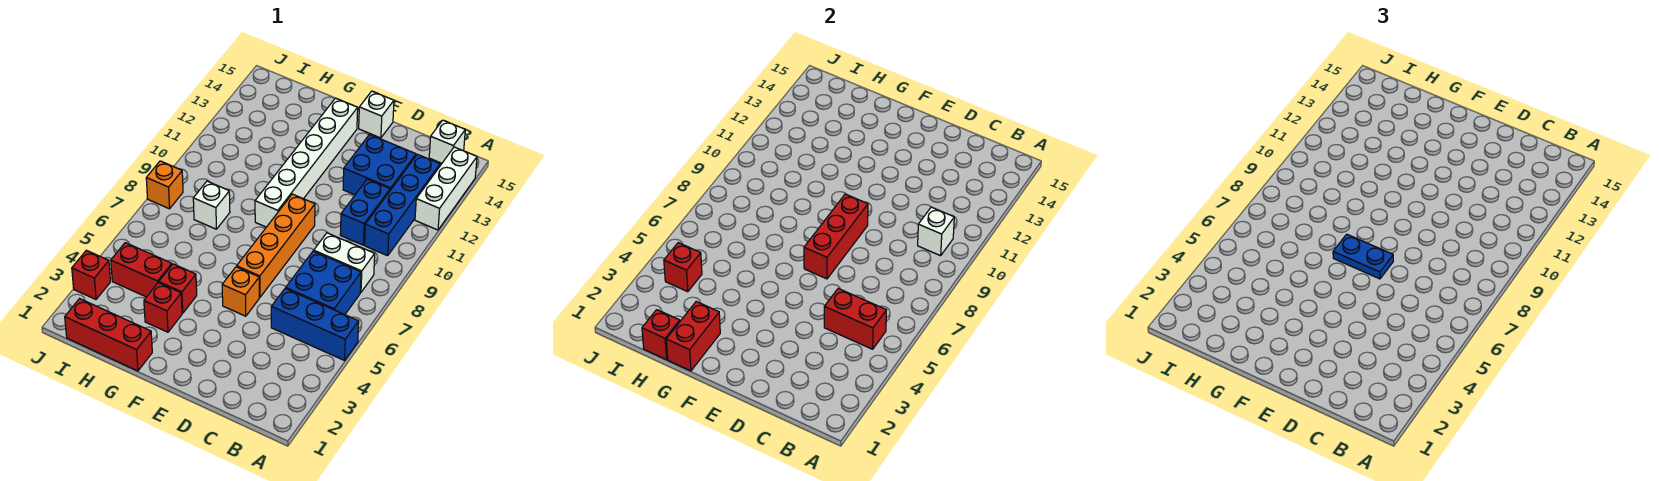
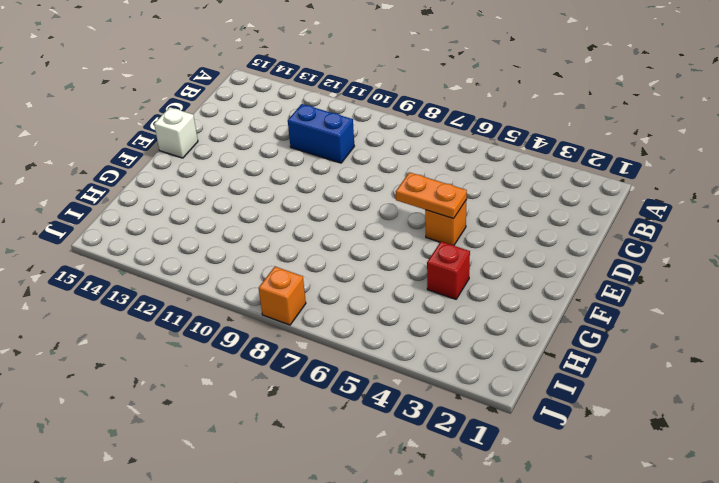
orange 1x2 plate [396,172,467,219] -> none
none -> blue 1x3 brick [271,288,359,360]
none -> white 1x3 brick [415,147,477,230]
none -> blue 2x2 brick [286,251,361,315]

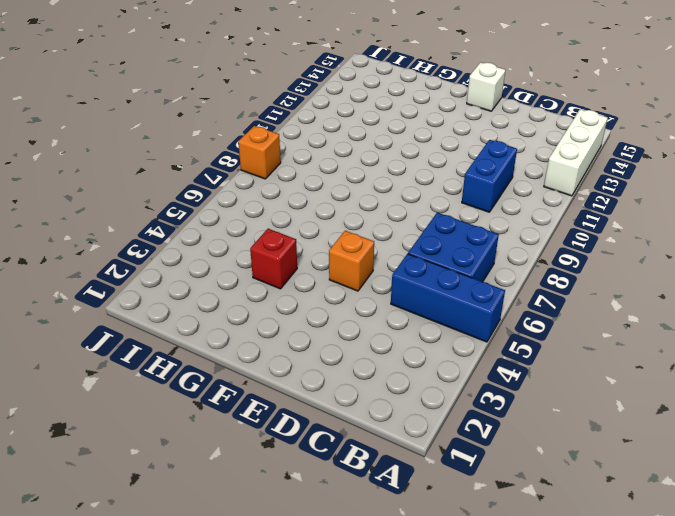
none -> white 1x2 brick [314,233,375,292]
none -> blue 1x4 brick [365,154,440,256]
none -> white 1x1 brick [429,120,465,163]

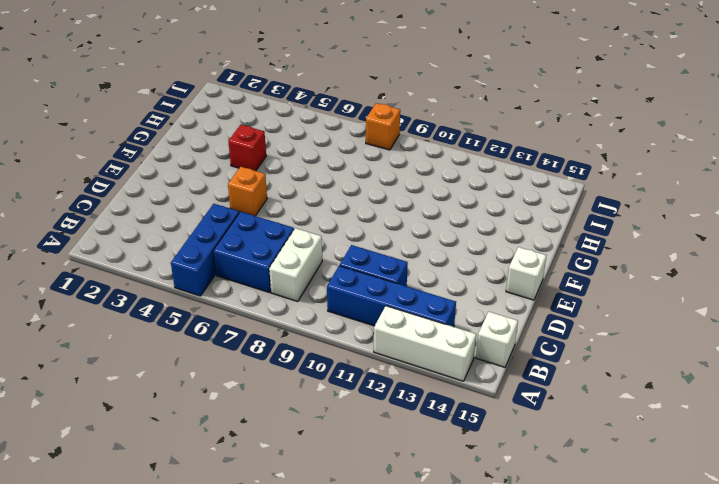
none -> blue 2x2 brick [343,135,416,195]
none -> orange 1x4 brick [237,194,315,297]
none -> white 1x6 brick [255,98,358,227]

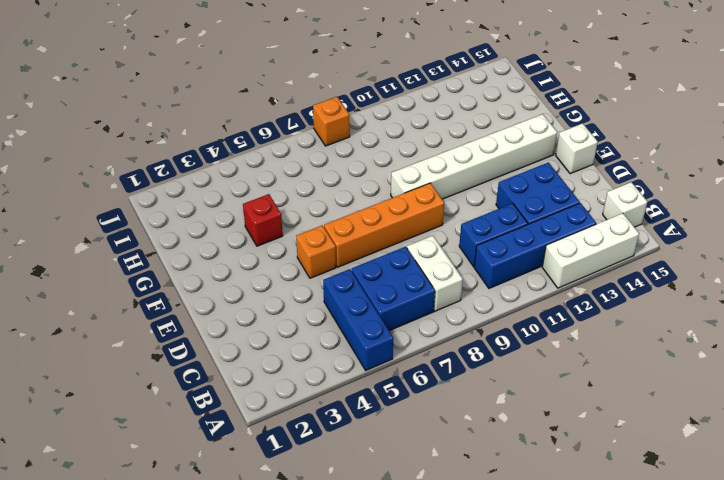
none -> red 1x3 brick [65,299,152,371]
none -> red 1x1 brick [144,283,182,332]
none -> red 1x2 brick [111,243,172,297]

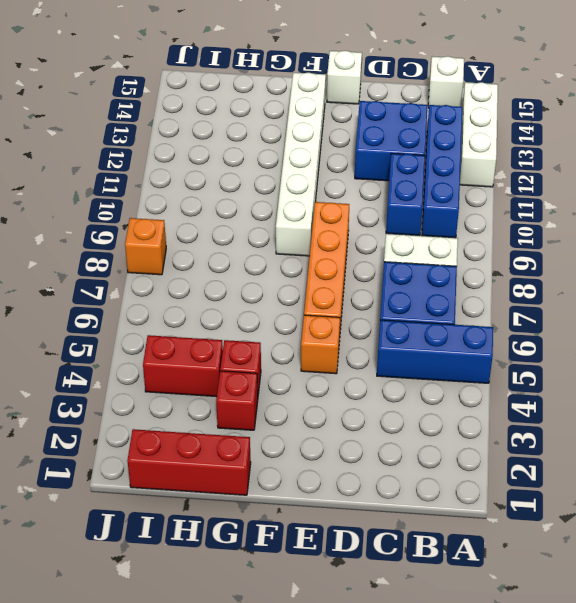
none -> white 1x1 brick [193,181,230,229]
none -> red 1x1 brick [72,250,110,299]
none -> red 1x2 brick [824,289,886,349]

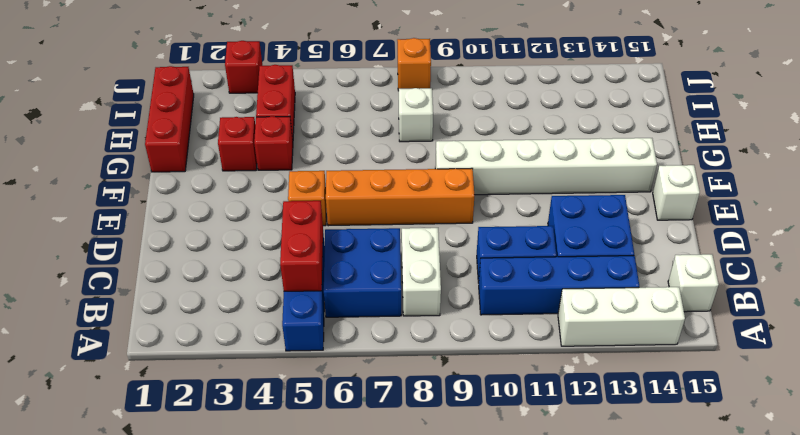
none -> white 1x1 brick [918,207,954,256]
none -> red 1x3 brick [804,194,868,279]
none -> red 1x2 brick [666,302,720,371]

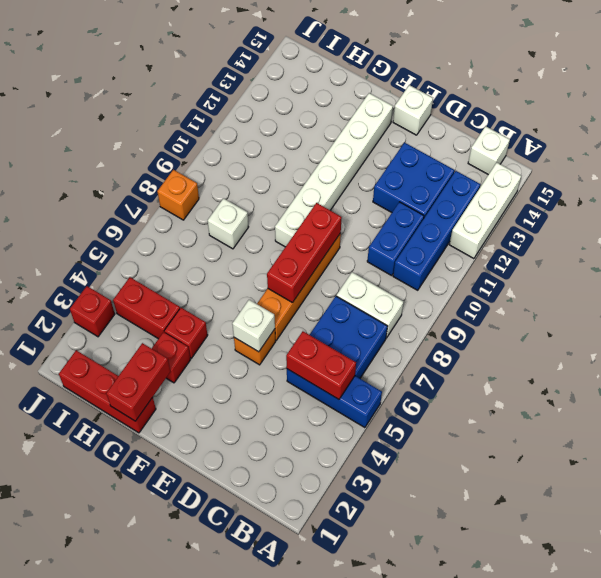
white 1x1 brick [232,300,275,352] -> white 1x1 brick moved to [918,207,954,256]
none -> red 1x1 brick [642,310,680,360]
none -> red 1x1 brick [664,243,702,292]
none -> blue 1x2 plate [1333,234,1393,279]

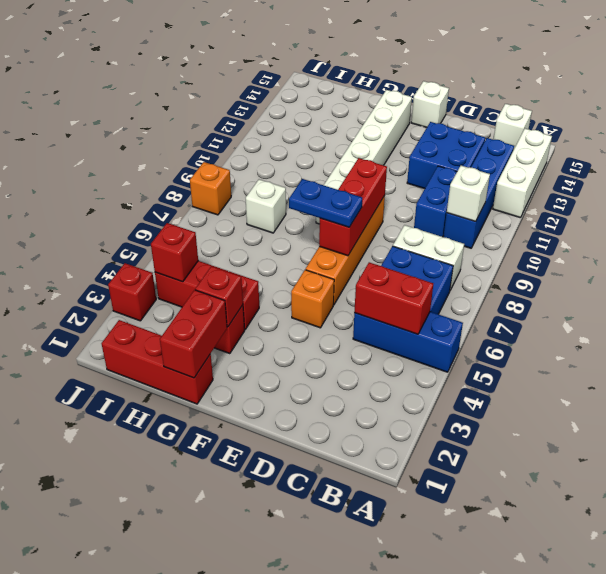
red 1x1 brick [195,266,243,327] -> red 1x1 brick moved to [642,310,680,360]

